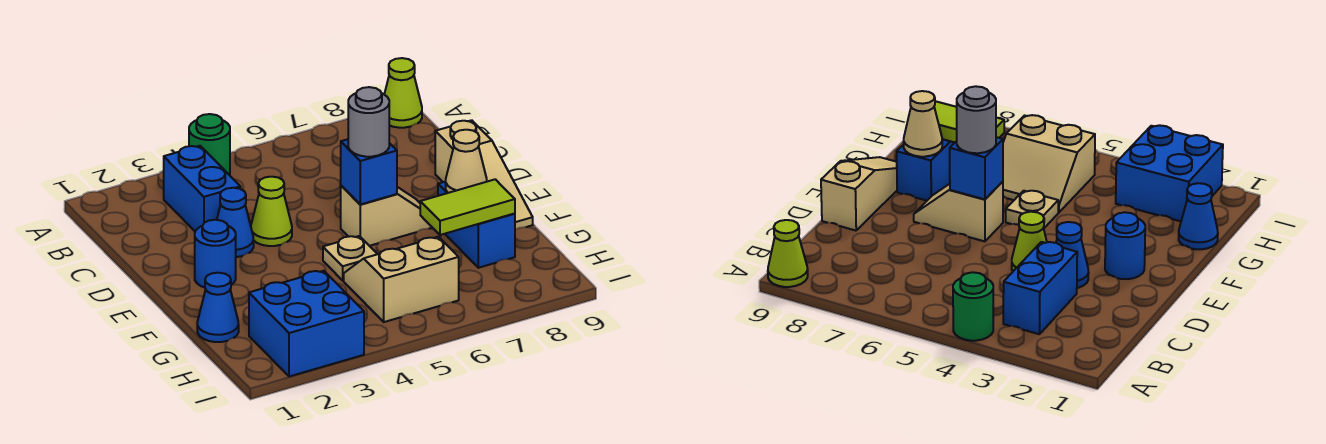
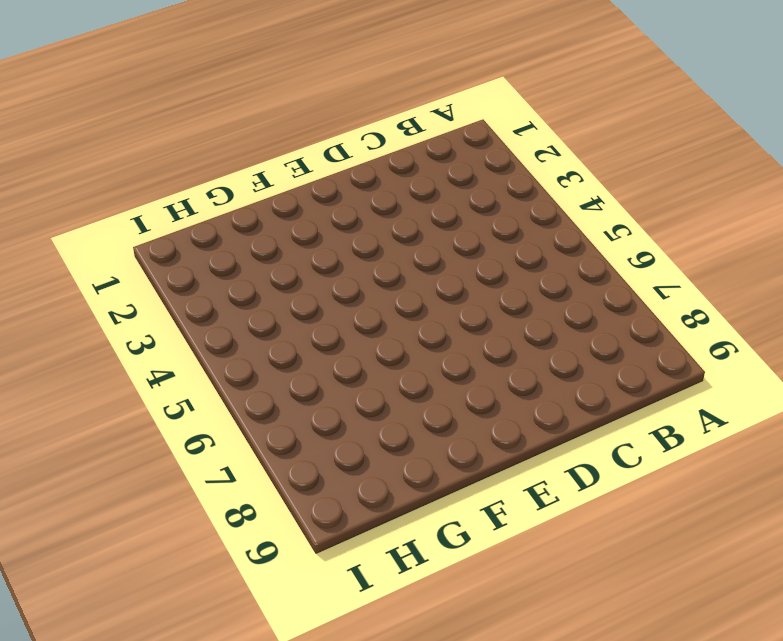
none -> green 1x1 round brick [189,114,230,175]
none -> lime 1x1 cone [384,58,422,128]
none -> blue 1x2 brick [164,146,240,231]

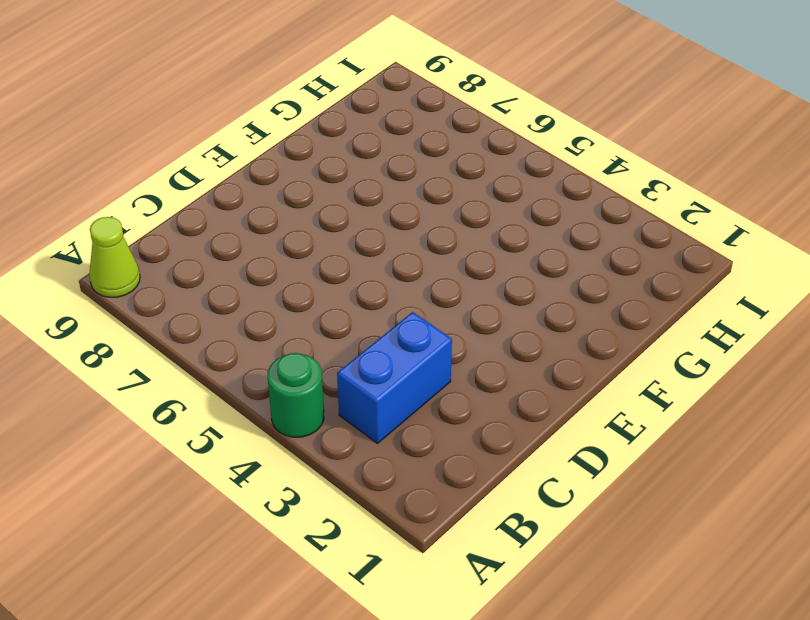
none -> blue 1x1 cone [217,188,254,257]
none -> lime 1x1 cone [251,177,292,246]
none -> tan 1x3 slope [435,120,533,230]

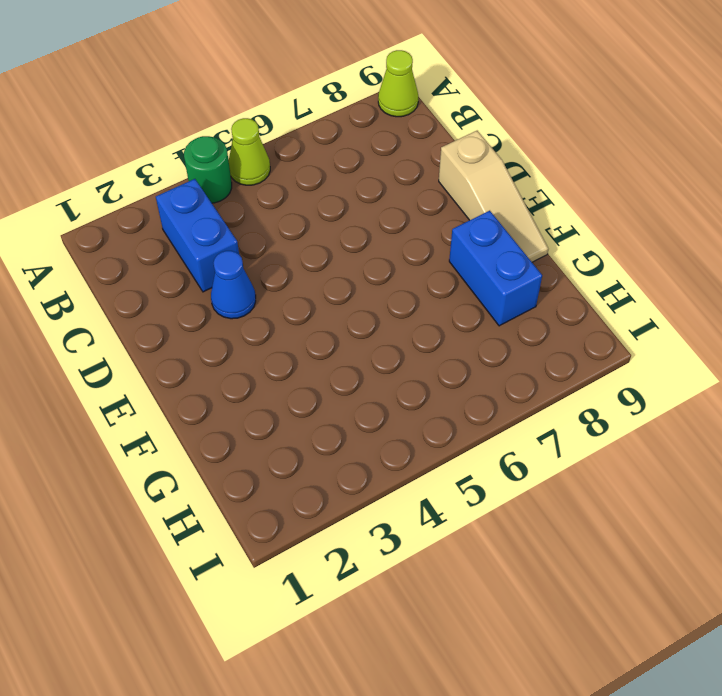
lime 1x1 cone [229,118,270,185] -> lime 1x1 cone moved to [251,177,292,246]
none -> blue 1x1 round brick [195,220,236,288]
none -> tan 1x2 slope [341,186,432,246]
none -> tan 1x1 plate [323,236,377,280]

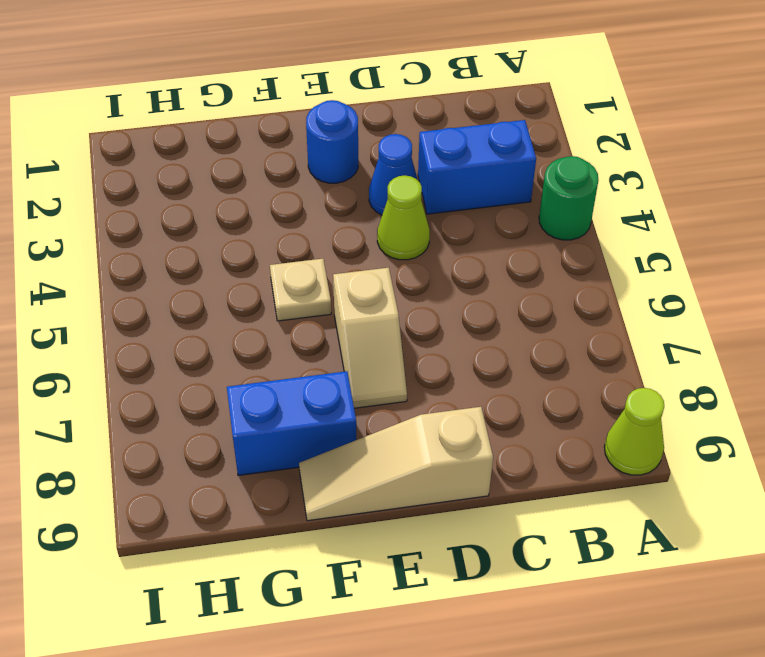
none -> blue 1x1 cone [197,273,239,342]
none -> tan 2x2 slope [344,237,459,322]
none -> blue 2x2 brick [249,271,364,377]

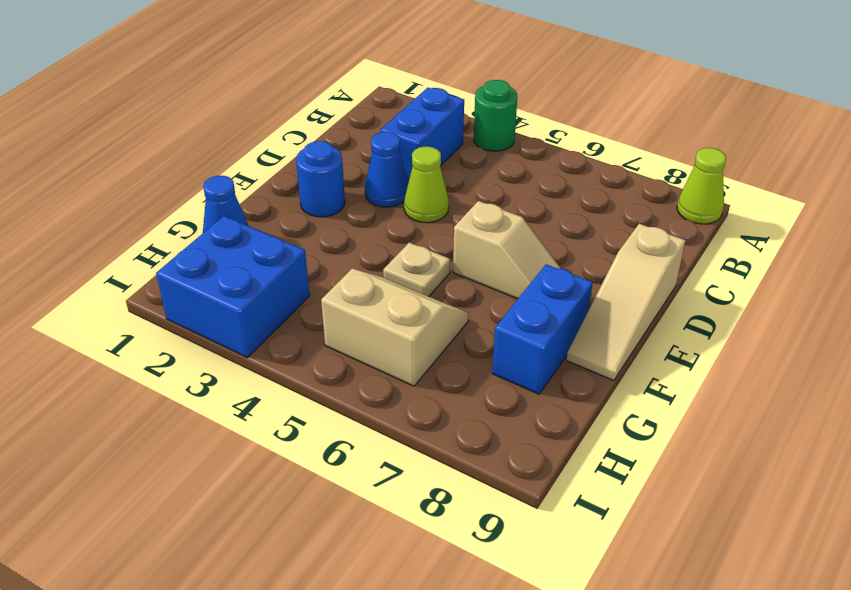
none -> blue 1x1 brick [341,139,397,204]
none -> tan 1x1 cone [446,130,487,193]
none -> lime 1x2 tile [420,179,515,235]

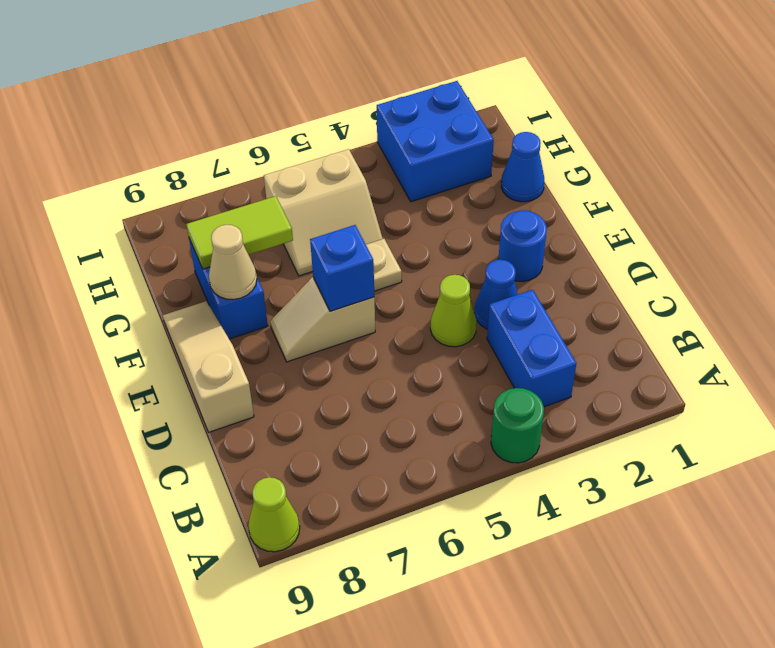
none -> grey 1x1 round brick [348,87,389,157]

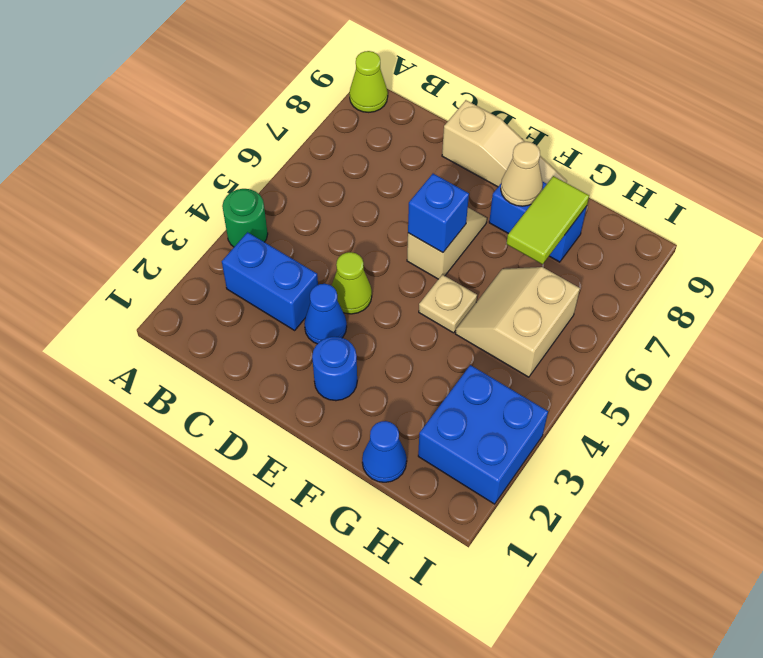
none -> grey 1x1 round brick [348,87,389,157]

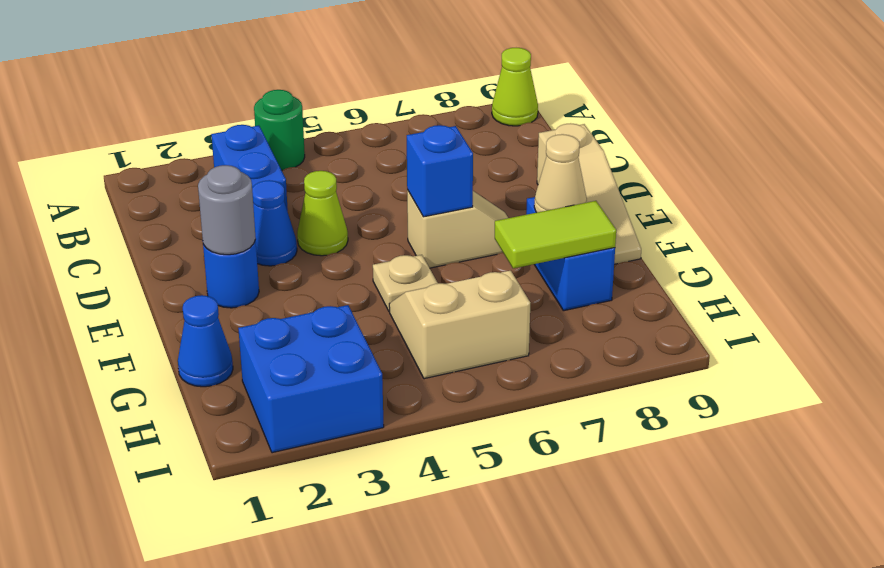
grey 1x1 round brick [198,165,256,255] -> grey 1x1 round brick moved to [348,87,389,157]

